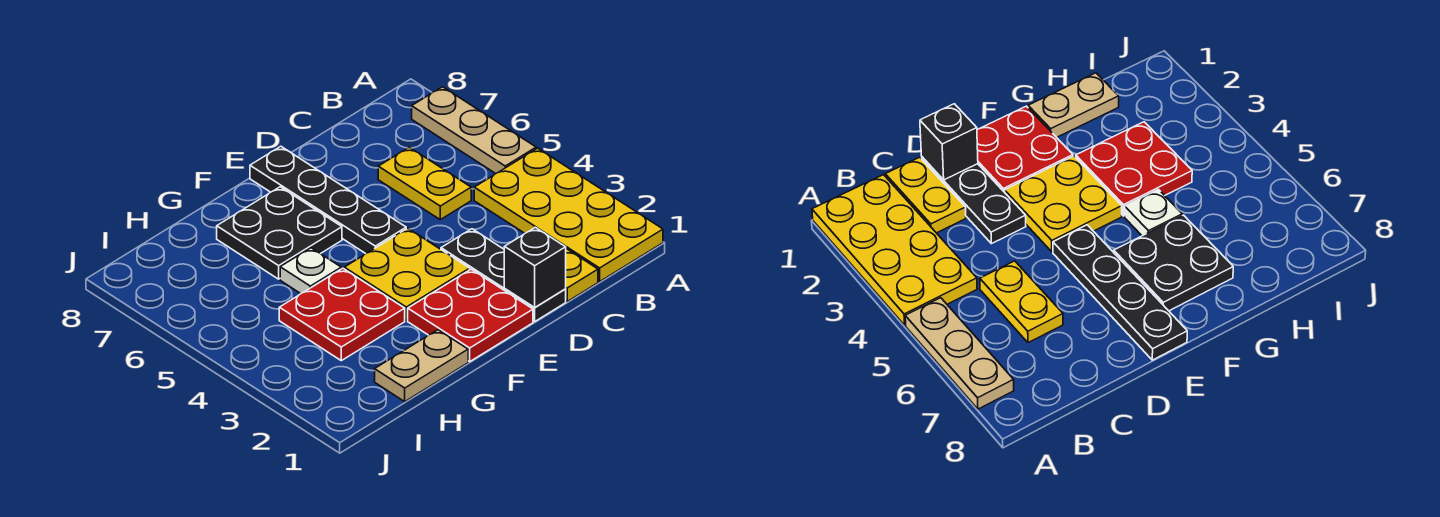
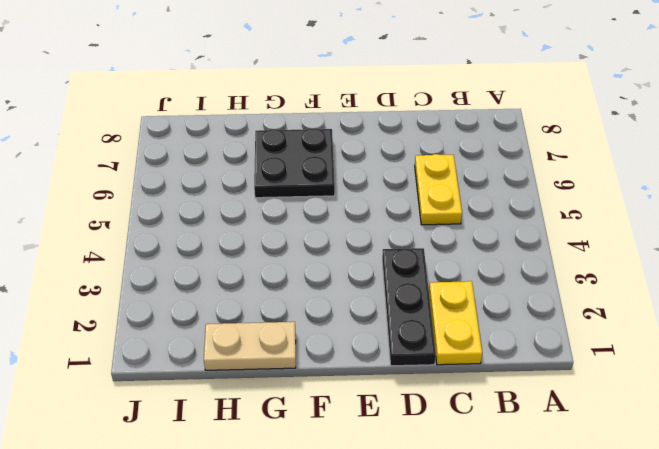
none -> yellow 2x4 plate [474,148,663,281]
none -> tan 1x3 plate [412,87,536,174]
none -> red 2x2 plate [408,269,533,361]

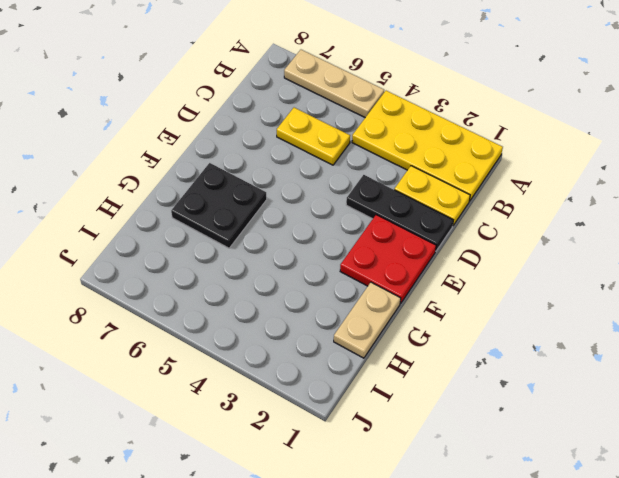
none -> yellow 2x2 plate [344,228,470,321]
none -> black 1x4 plate [250,146,406,254]
none -> red 2x2 plate [279,268,405,361]

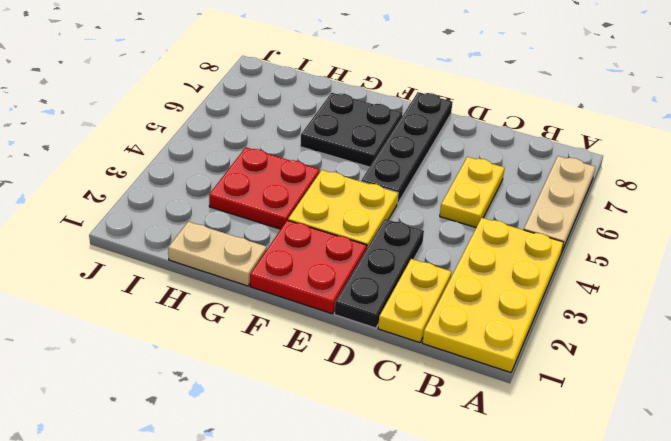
none -> white 1x1 plate [280,248,341,294]
none -> black 1x1 brick [504,227,566,308]

